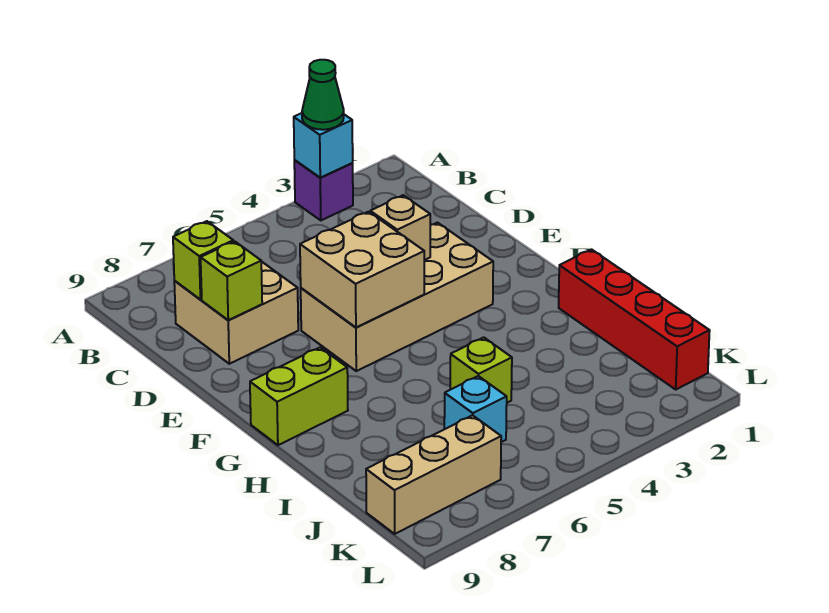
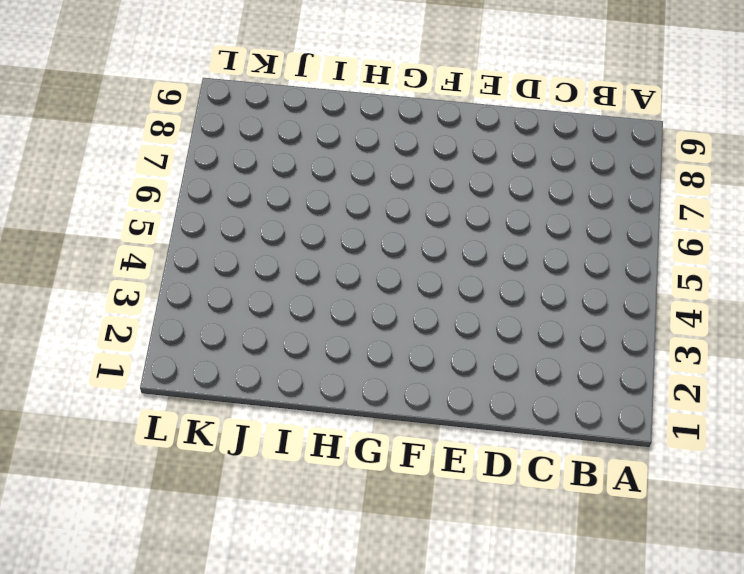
none -> purple 1x1 brick [294,160,353,220]
none -> tan 2x2 brick [174,261,298,364]
none -> tan 2x4 brick [301,223,493,371]

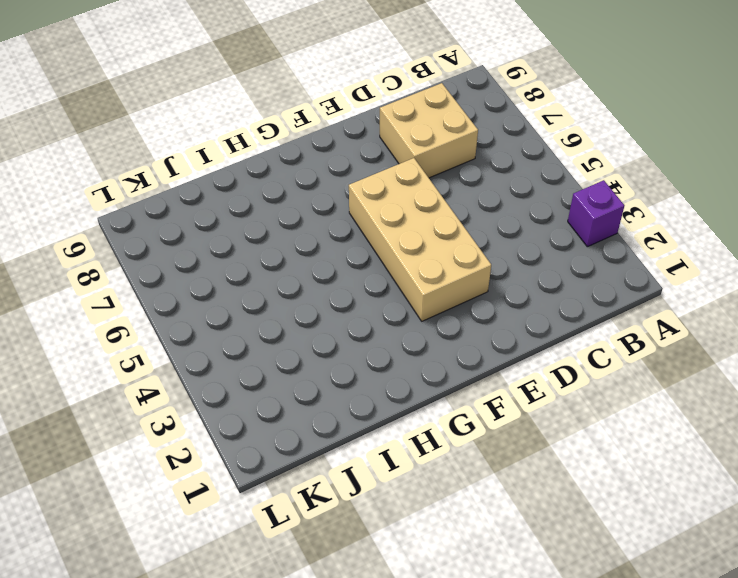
none -> lime 1x2 brick [250,348,348,445]
none -> red 1x4 brick [559,249,710,389]
none -> lime 1x1 brick [450,337,512,403]

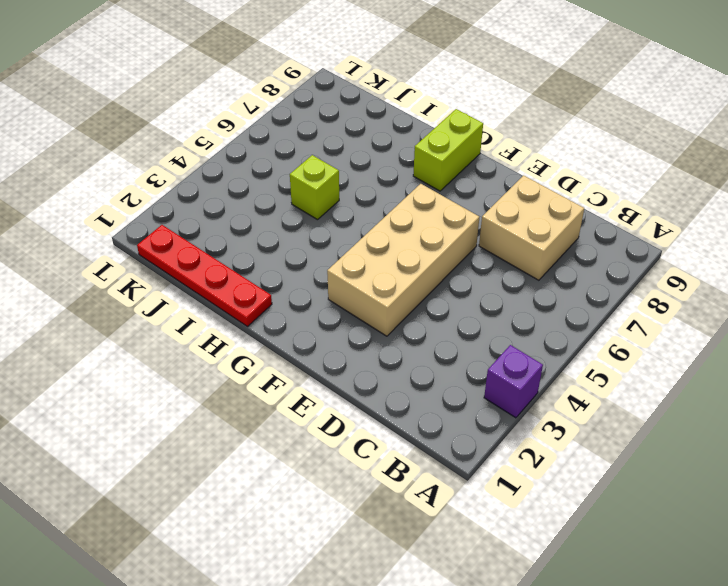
red 1x4 plate [137,225,272,326] -> red 1x4 brick [559,249,710,389]
none -> cyan 1x1 brick [444,376,507,442]
none -> tan 1x3 brick [366,415,501,534]
none -> cyan 1x1 brick [294,113,353,178]

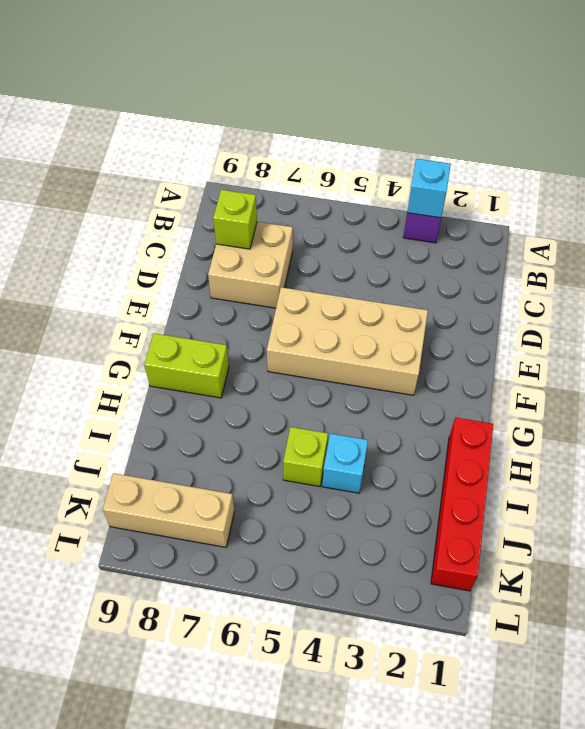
cyan 1x1 brick [322,434,368,493] -> cyan 1x1 brick moved to [444,376,507,442]
none -> lime 1x1 brick [201,241,262,320]
none -> tan 1x1 brick [370,195,430,260]
none -> tan 2x2 brick [300,212,424,327]

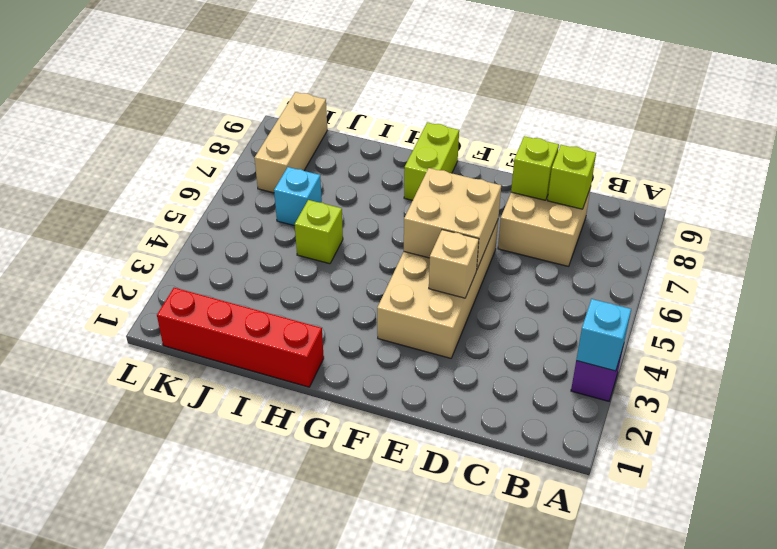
none -> green 1x1 cone [302,60,344,130]

